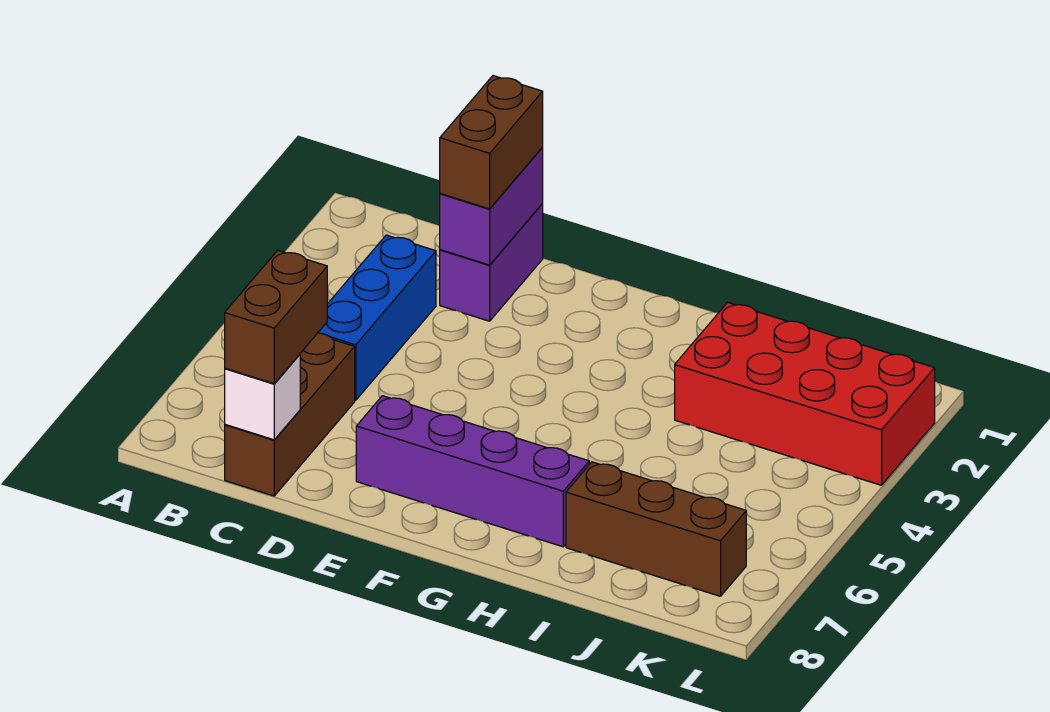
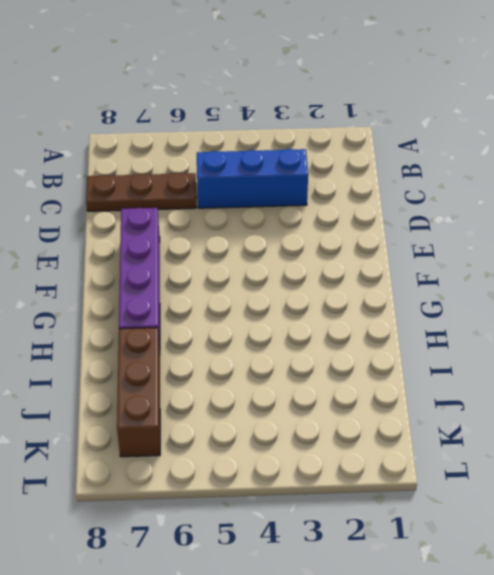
brown 1x3 plate [86,173,196,211] -> brown 1x3 brick [225,333,355,496]
none -> purple 1x2 brick [440,204,543,321]
none -> red 2x4 brick [675,302,935,485]

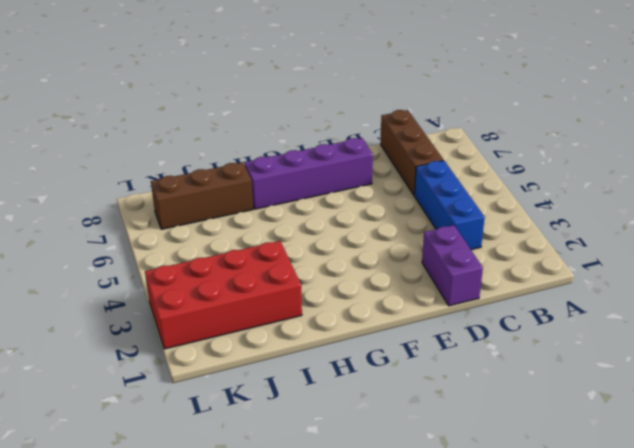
none -> white 1x1 brick [225,354,300,440]
none -> purple 1x2 brick [440,148,543,265]

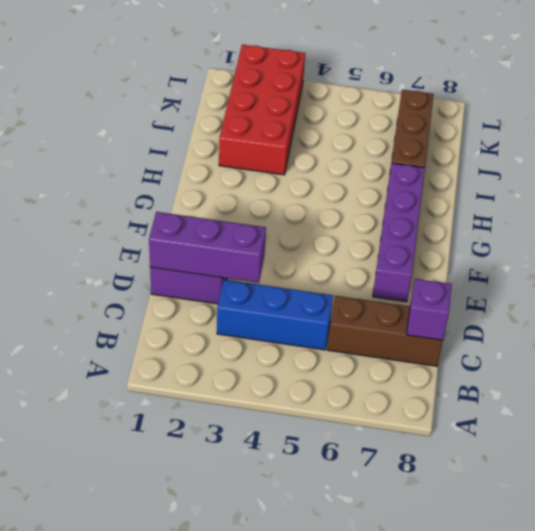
purple 1x1 brick [407,279,452,340] -> white 1x1 brick [225,354,300,440]
purple 1x3 brick [149,212,266,283] -> purple 1x2 brick [440,148,543,265]
none -> brown 1x2 brick [225,250,327,384]
none -> brown 1x2 brick [440,76,543,209]

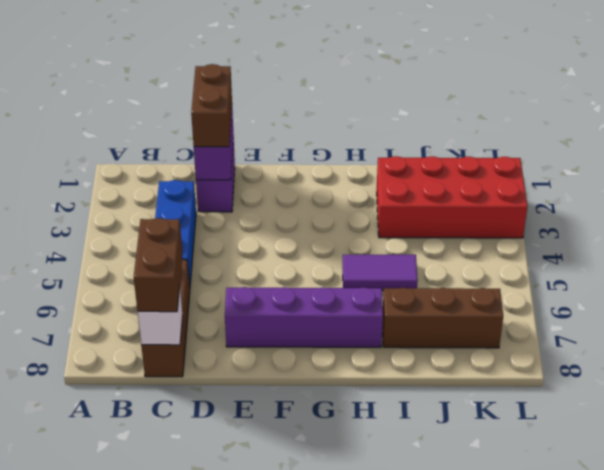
purple 1x2 tile [343,255,418,291] -> none

